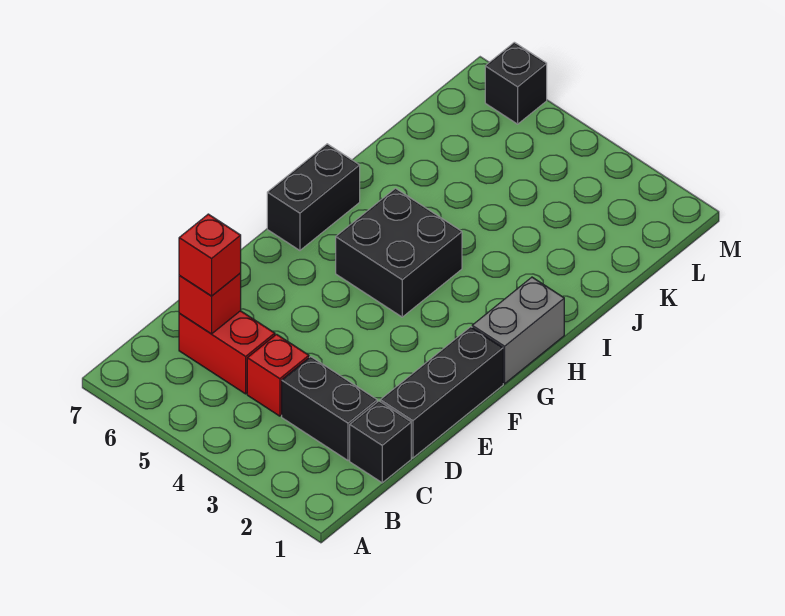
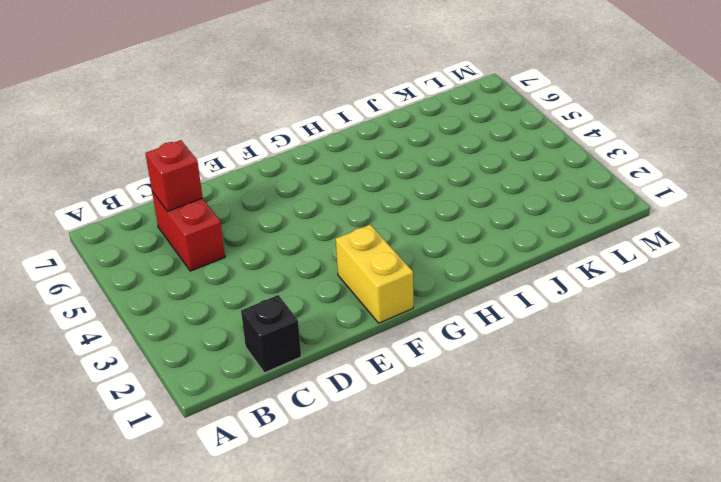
yellow 1x2 brick [336,225,413,323] -> black 1x3 brick [380,327,503,458]
none -> black 1x2 brick [282,357,377,461]
none -> red 1x1 brick [247,334,309,416]

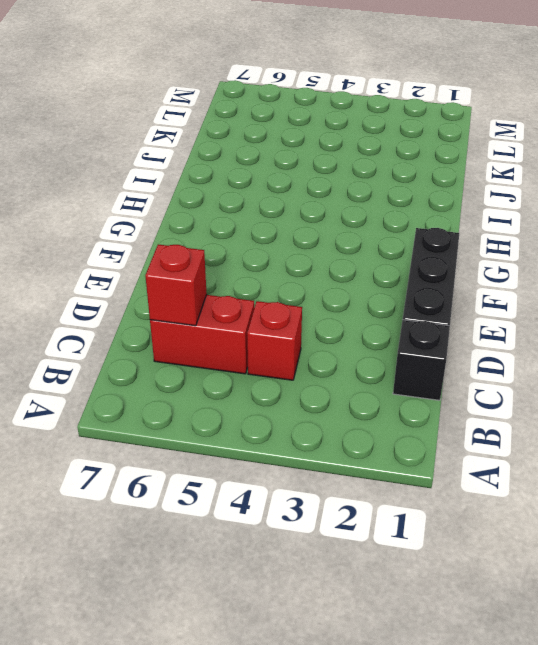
none -> black 1x2 brick [282,357,377,461]
none -> grey 1x2 brick [472,277,564,384]

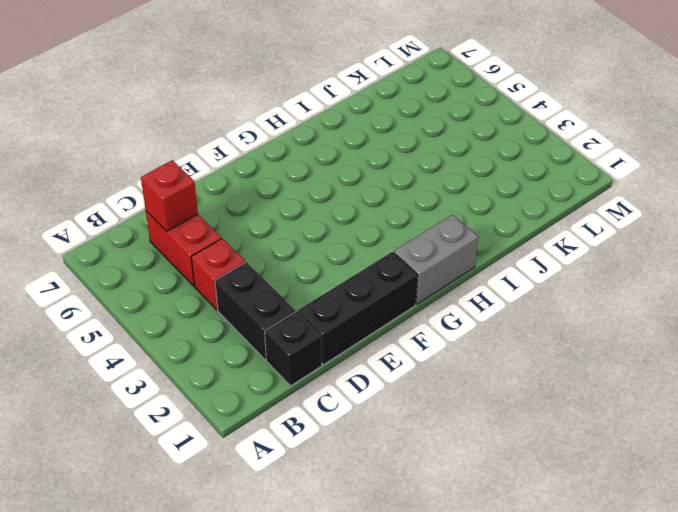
none -> black 2x2 brick [336,188,462,317]
none -> black 1x2 brick [267,144,360,250]

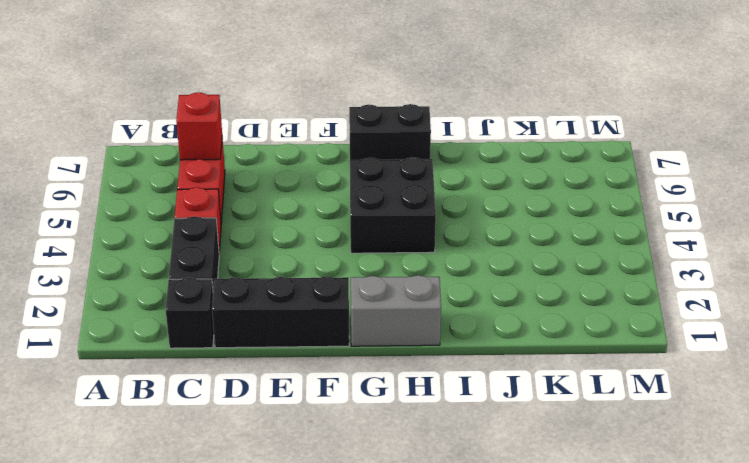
none -> black 1x1 brick [485,42,547,124]
none -> red 1x1 brick [179,214,241,296]

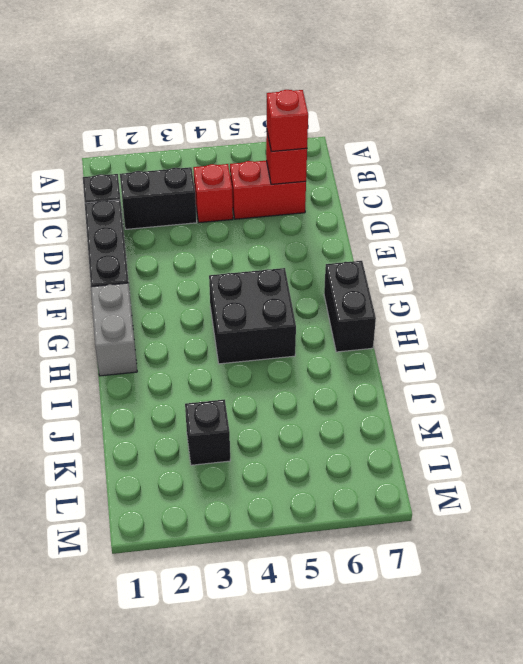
black 1x1 brick [185,399,230,465] -> black 1x1 brick moved to [485,42,547,124]

